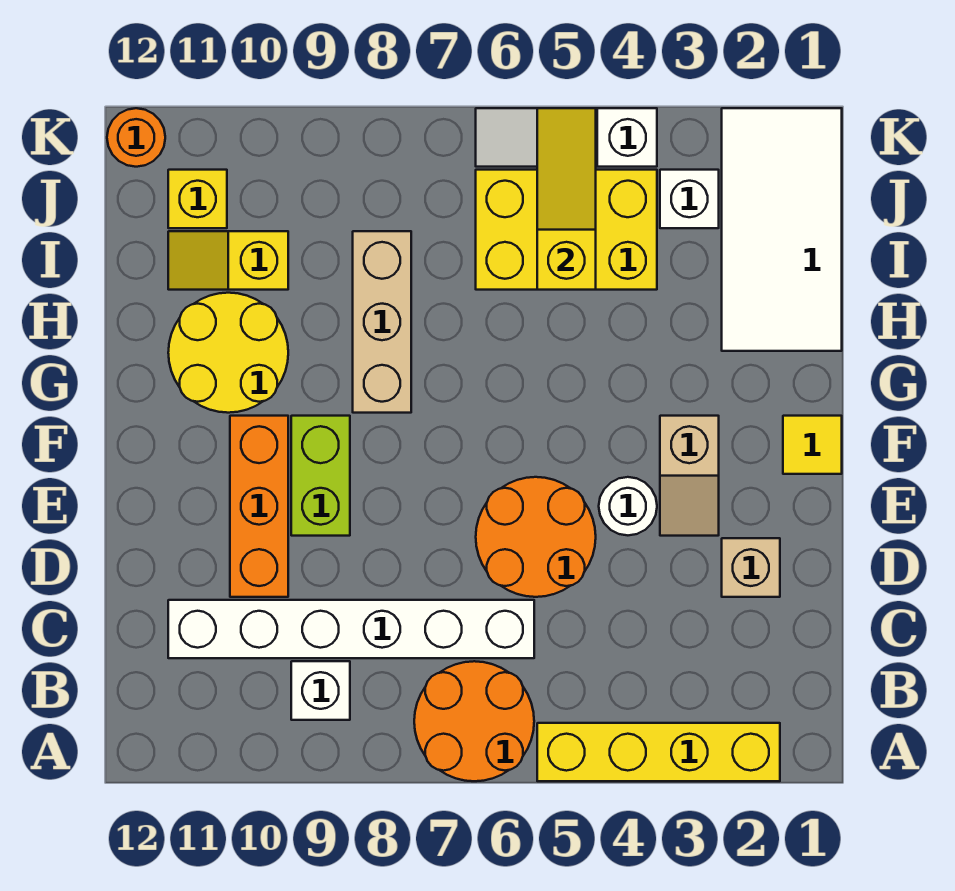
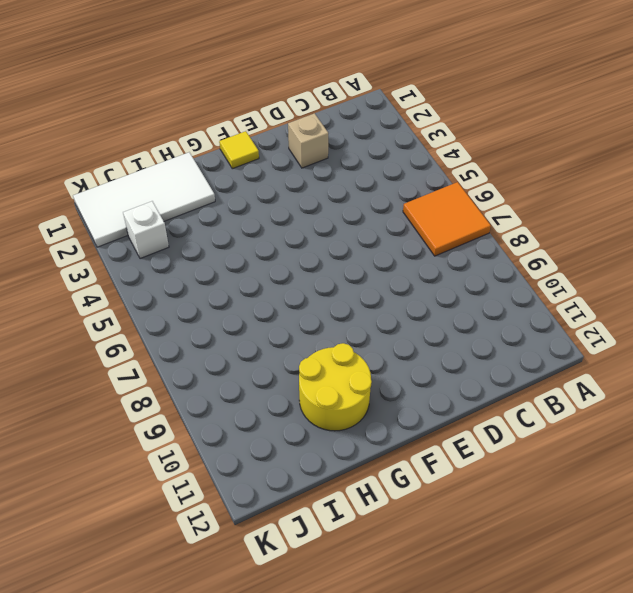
orange 2x2 tile [403,182,491,256] -> orange 2x2 round brick [414,661,534,781]
none -> yellow 1x4 brick [537,723,780,781]
none -> white 1x1 brick [291,661,350,720]
none -> white 1x6 brick [168,600,534,658]

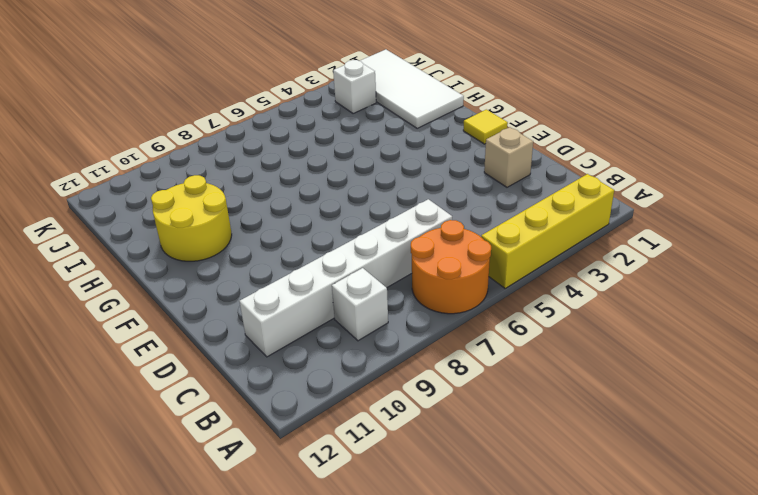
none -> orange 2x2 round brick [476,477,596,597]
none -> orange 1x3 brick [230,416,288,597]
none -> tan 1x2 slope [660,416,719,536]

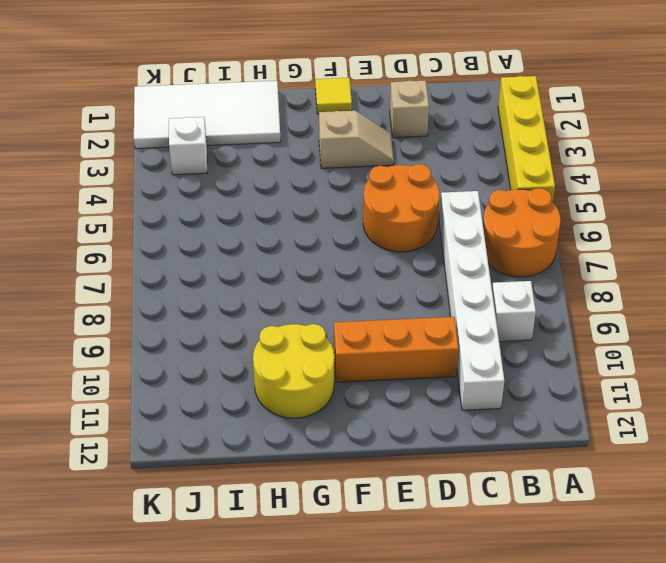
none -> white 1x1 round brick [599,477,657,535]
none -> lime 1x2 brick [291,416,350,536]
none -> tan 1x3 brick [353,231,411,413]

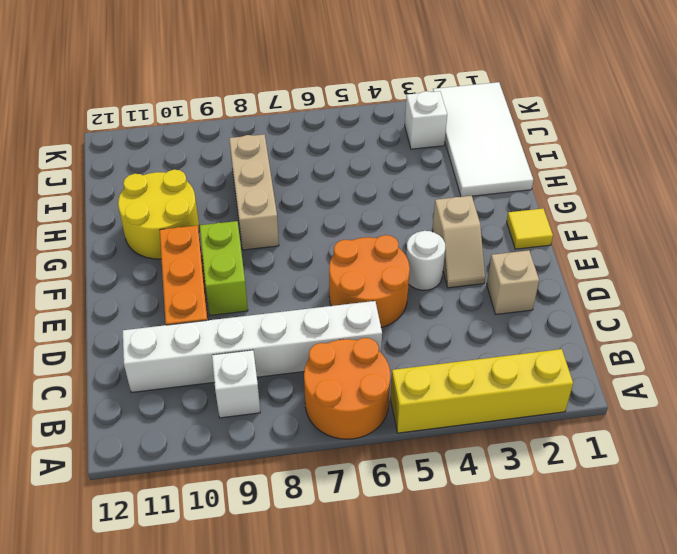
none -> yellow 2x3 brick [476,170,657,290]
none -> yellow 1x2 slope [168,231,288,290]
none -> yellow 1x1 brick [168,170,227,228]

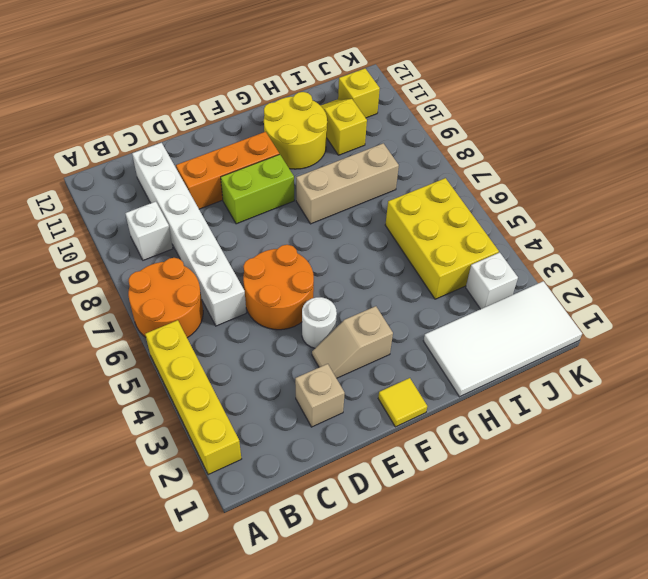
none -> white 1x3 slope [476,108,657,167]
none -> orange 1x1 round brick [107,108,165,167]
none -> yellow 1x3 slope [537,108,596,290]

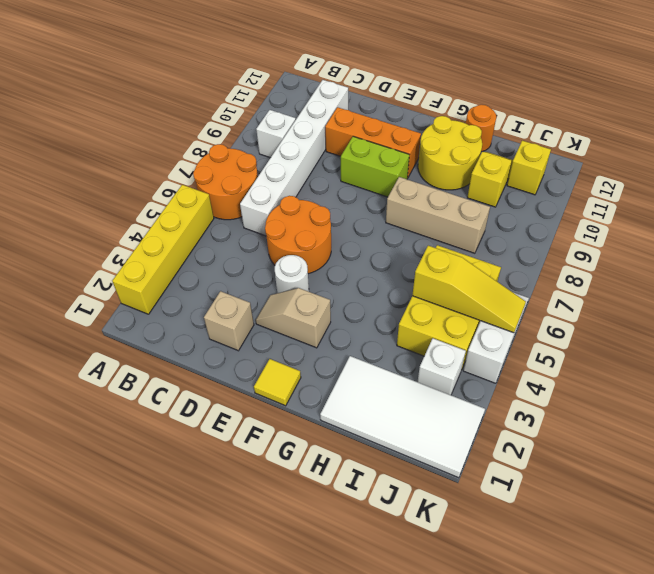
orange 1x1 round brick [466,105,496,152] -> orange 1x1 round brick moved to [107,108,165,167]

